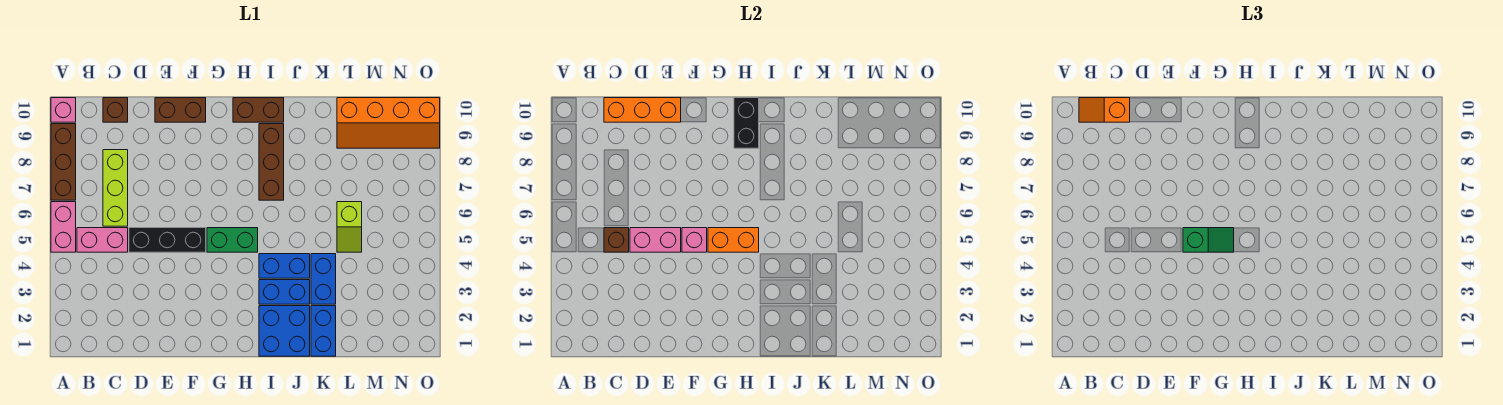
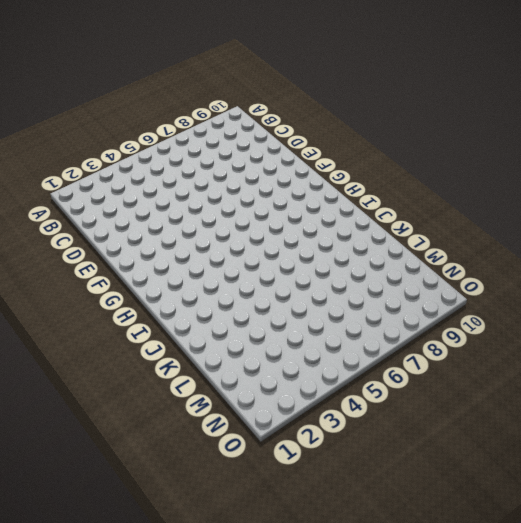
none -> pink 1x2 brick [51,202,76,252]
none -> brown 1x3 brick [51,124,76,200]
none -> pink 1x1 brick [51,98,76,122]

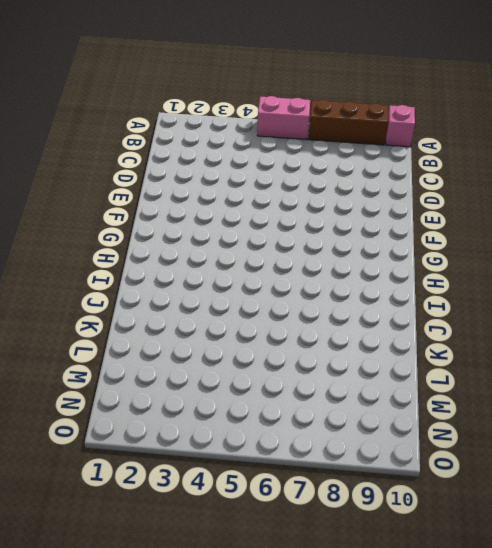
none -> pink 1x2 brick [77,228,128,252]
none -> lime 1x3 brick [103,150,128,226]
none -> brown 1x1 brick [103,98,128,122]

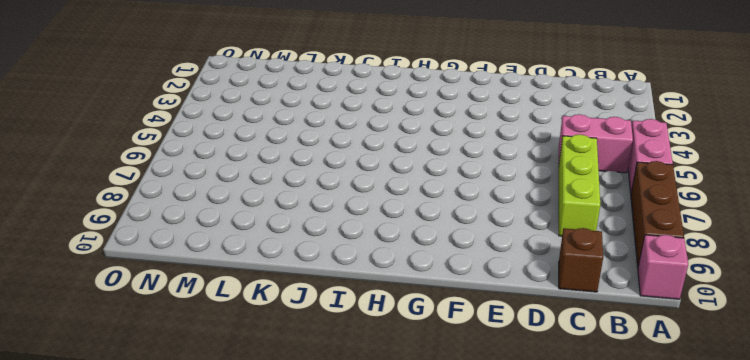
none -> black 1x3 brick [129,228,206,252]
none -> brown 1x2 brick [155,98,206,122]
none -> green 1x2 brick [207,228,258,252]

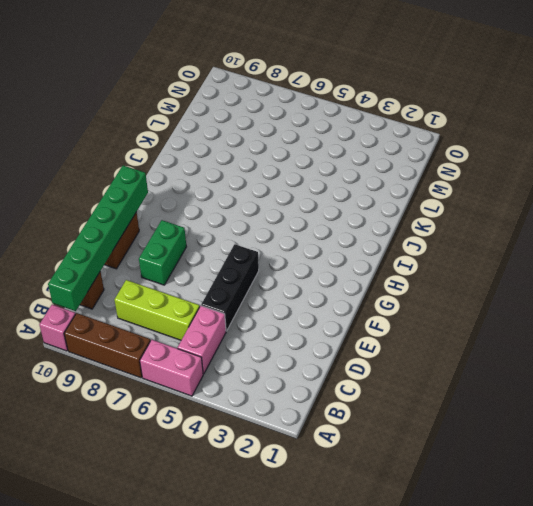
green 1x6 brick [48,166,148,311] -> orange 1x3 brick [604,98,681,122]
green 1x2 brick [139,220,186,285] -> green 1x2 brick moved to [207,228,258,252]
none -> brown 1x2 brick [233,98,284,122]
none -> blue 2x2 brick [259,306,310,356]
none -> blue 1x2 brick [259,280,310,304]

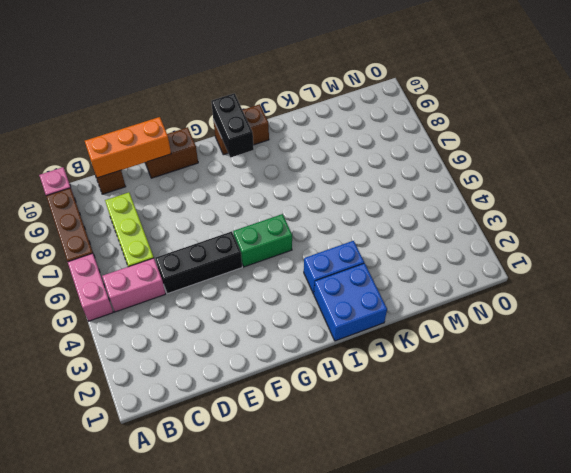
none -> blue 1x2 brick [259,254,310,278]
none -> brown 1x3 brick [259,124,284,200]
none -> blue 1x2 brick [311,306,336,356]

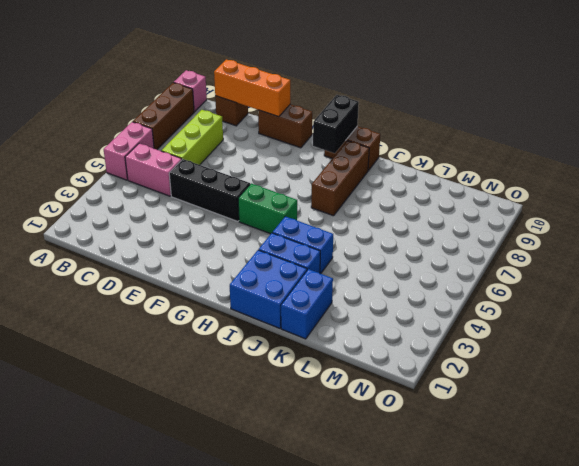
none -> blue 1x2 brick [311,254,336,304]
none -> lime 1x2 slope [337,202,362,252]
none -> orange 2x4 slope [337,98,440,148]

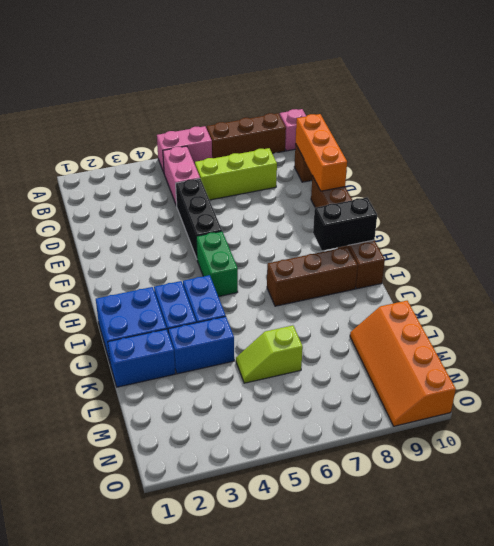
none -> brown 1x1 brick [604,228,629,252]
none -> pink 1x2 brick [630,228,681,252]
none -> pink 1x1 brick [682,228,707,252]

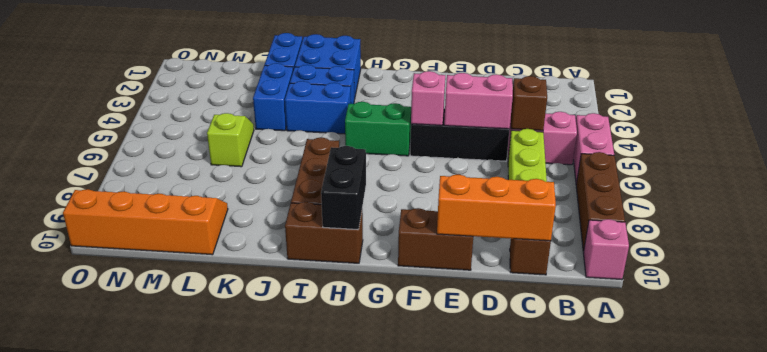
none -> orange 1x2 brick [708,228,759,252]
none -> orange 1x2 slope [1079,98,1130,122]
none -> green 1x2 slope [1183,228,1234,252]

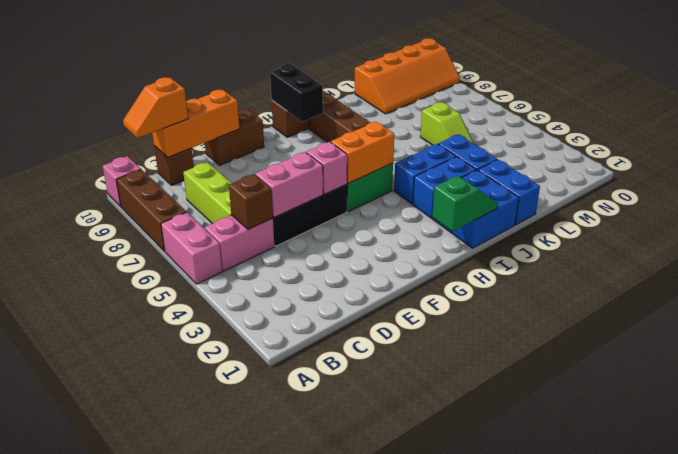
green 1x2 slope [432,176,498,231] -> green 1x2 slope moved to [1183,228,1234,252]

